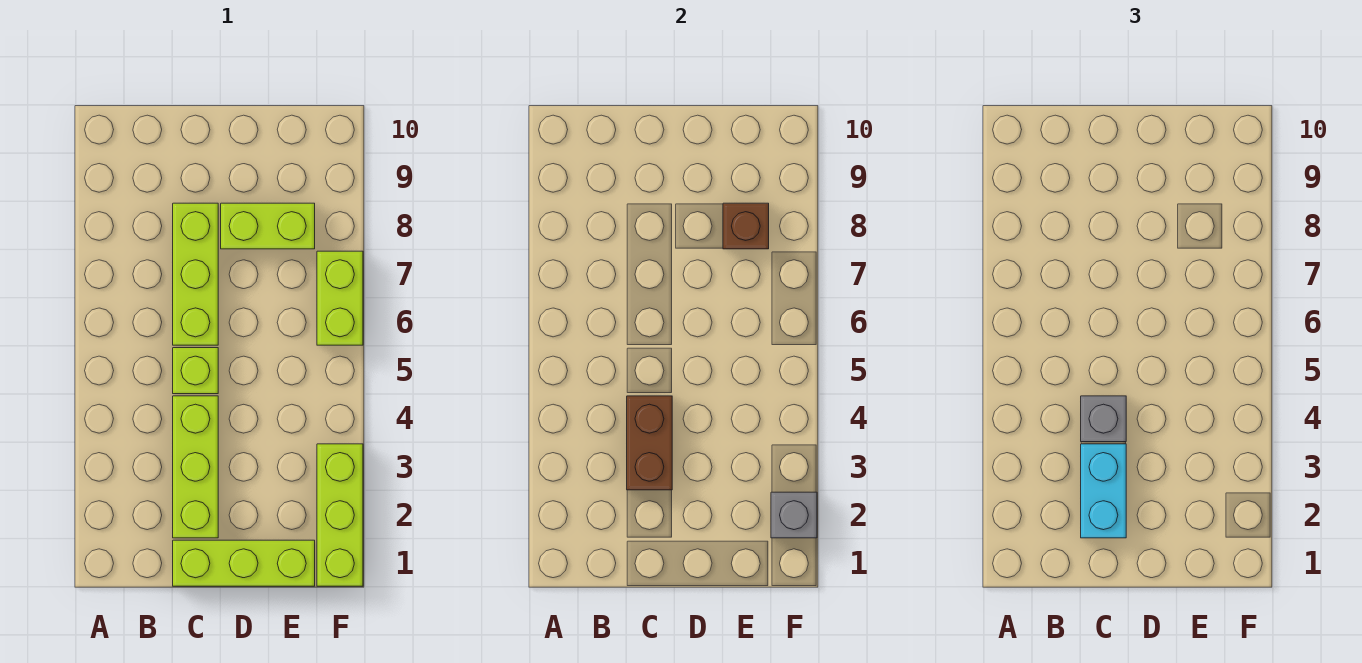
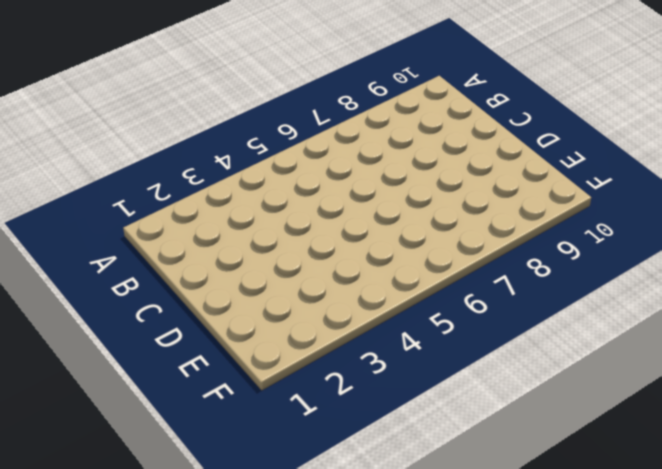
none -> lime 1x3 brick [173,540,315,586]
none -> lime 1x3 brick [173,396,218,538]
none -> lime 1x1 brick [173,348,218,394]

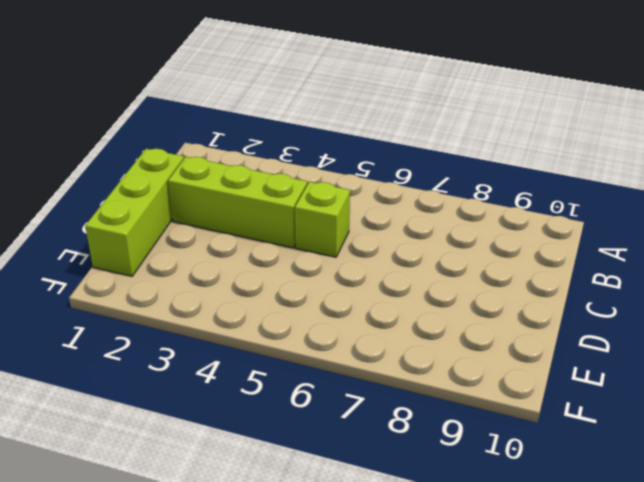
none -> lime 1x3 brick [173,203,218,345]
none -> lime 1x2 brick [221,203,315,249]
none -> lime 1x3 brick [317,444,363,586]

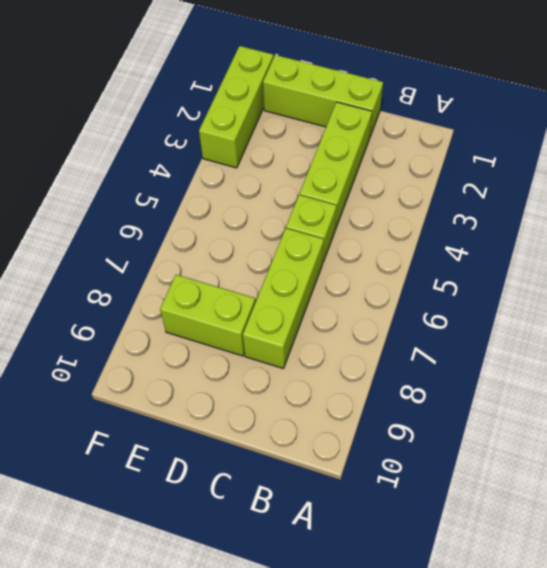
none -> lime 1x2 brick [317,251,363,345]
none -> brown 1x2 brick [627,396,672,490]
none -> brown 1x1 brick [723,203,769,249]

